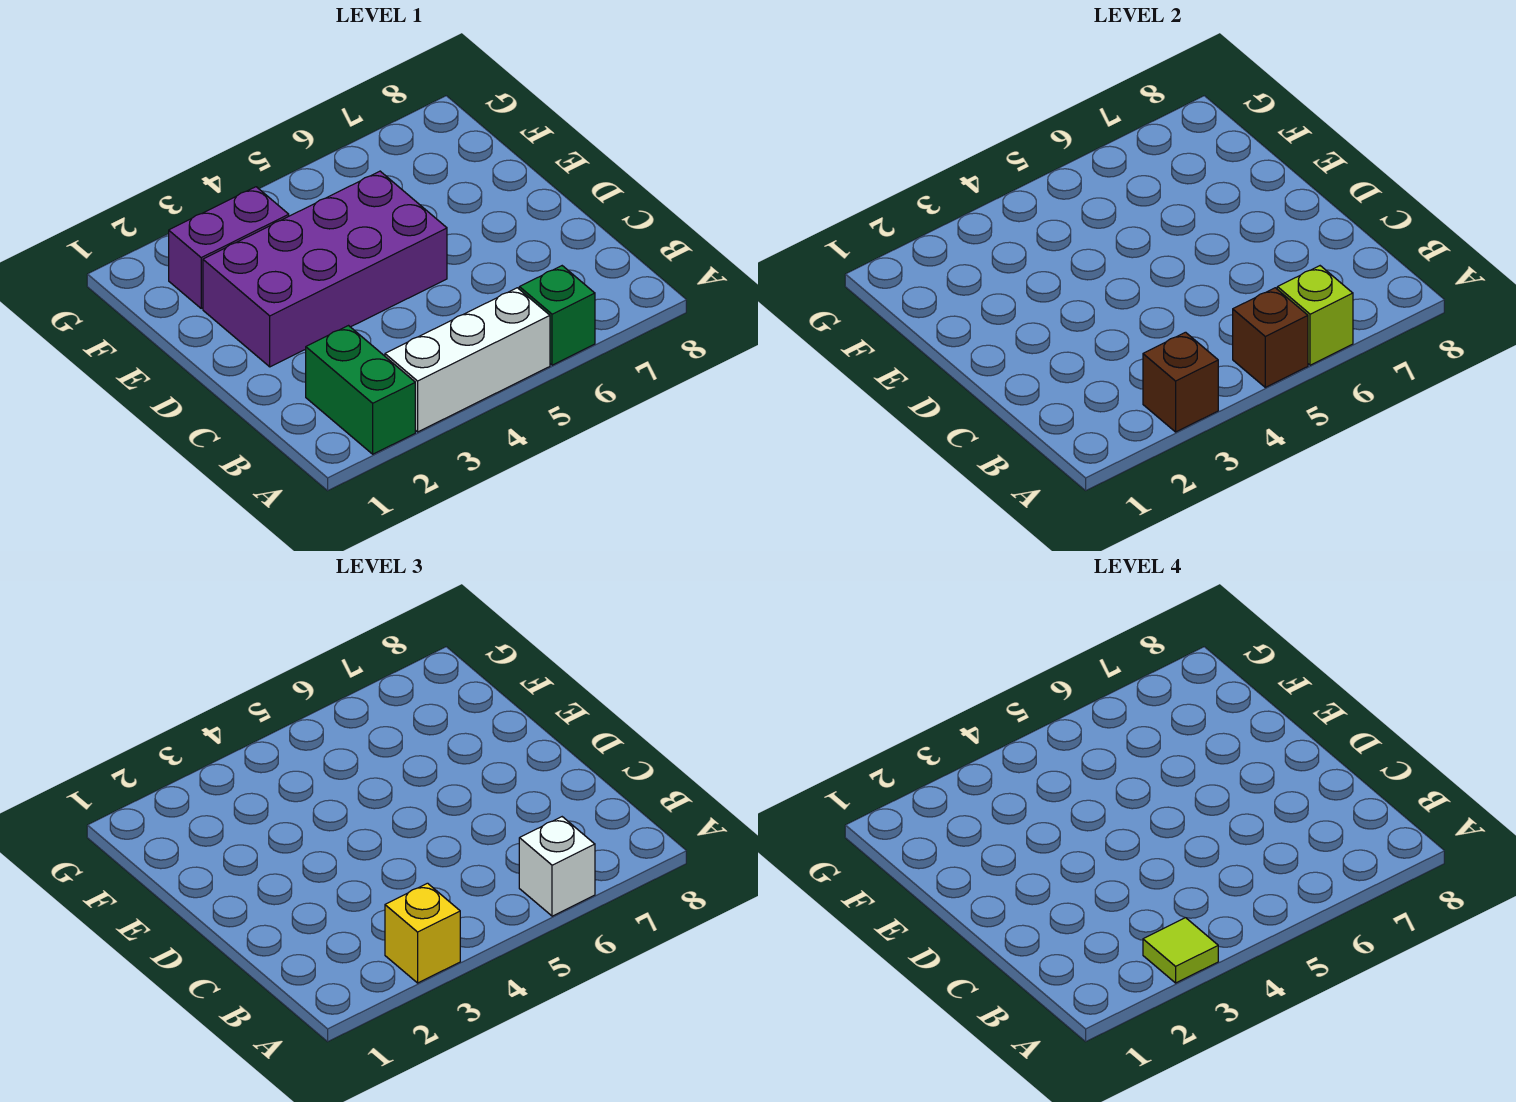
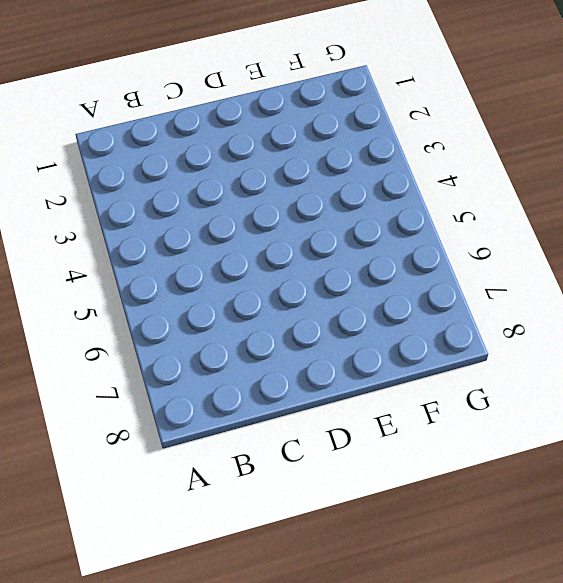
none -> green 1x2 brick [306,326,415,454]
none -> white 1x3 brick [385,288,550,432]

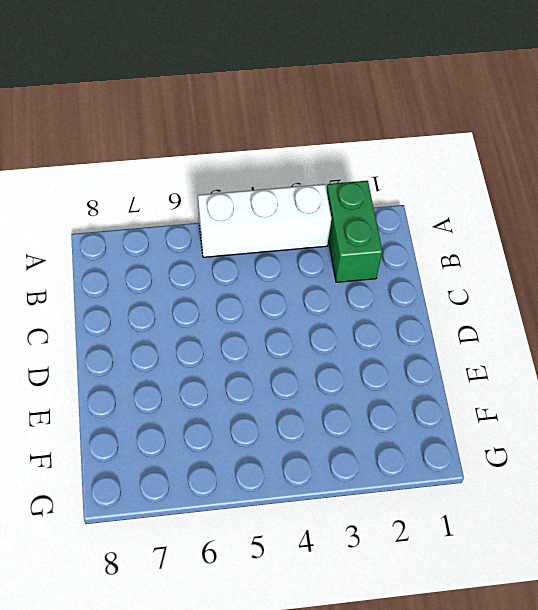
none -> green 1x1 brick [519,266,595,365]
none -> purple 2x4 brick [203,171,447,367]

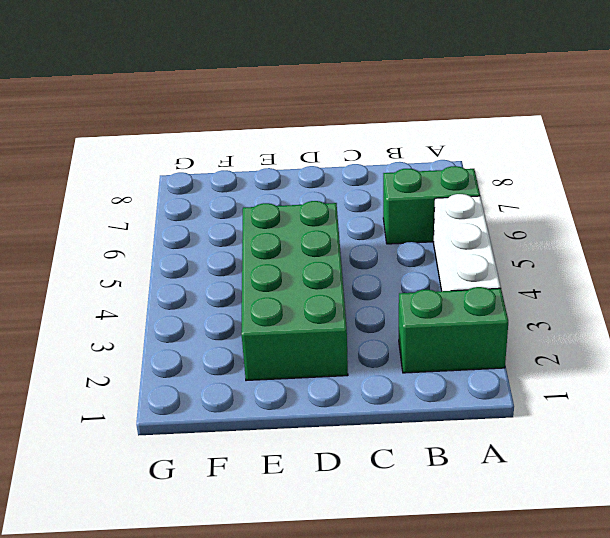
green 1x2 brick [383,166,480,244] -> green 1x1 brick [519,266,595,365]
green 2x4 brick [241,201,348,381] -> purple 2x4 brick [203,171,447,367]
none -> purple 1x2 brick [169,187,289,308]
none -> brown 1x1 brick [1143,332,1218,432]

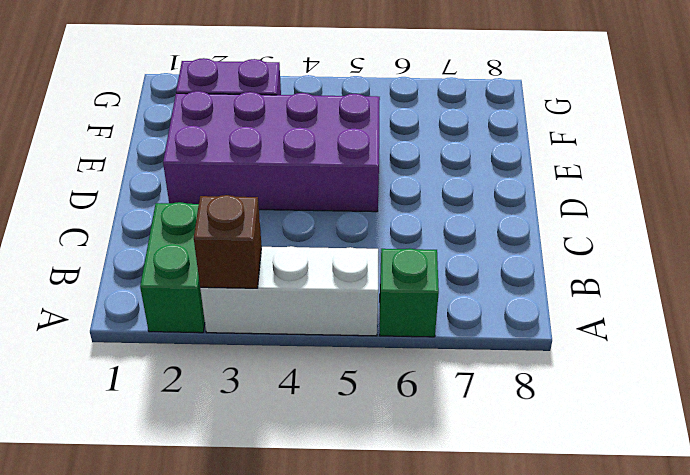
none -> brown 1x1 brick [1233,288,1308,387]
none -> lime 1x1 brick [1277,266,1353,365]

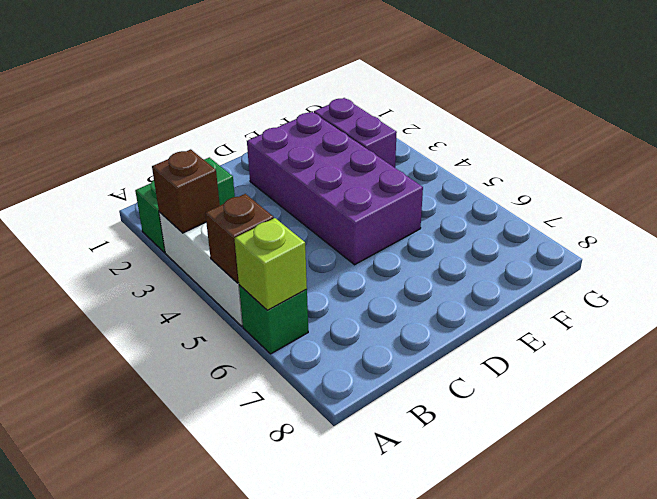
none -> yellow 1x1 brick [385,883,460,983]
none -> white 1x1 brick [519,817,595,916]

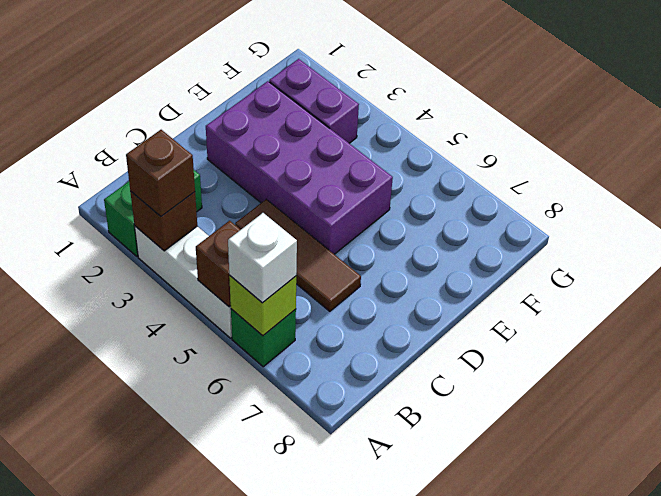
brown 1x1 brick [126,130,195,216] -> yellow 1x1 brick [385,883,460,983]
brown 1x3 tile [235,199,361,311] -> none
none -> lime 1x1 tile [1143,918,1218,983]

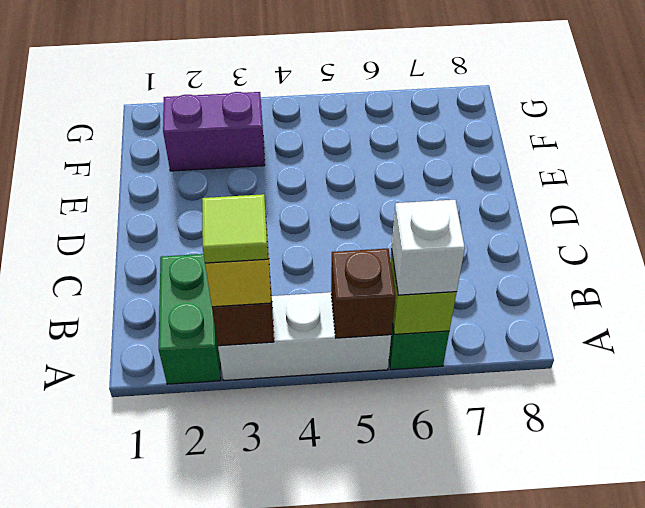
none -> purple 2x4 brick [203,171,447,367]

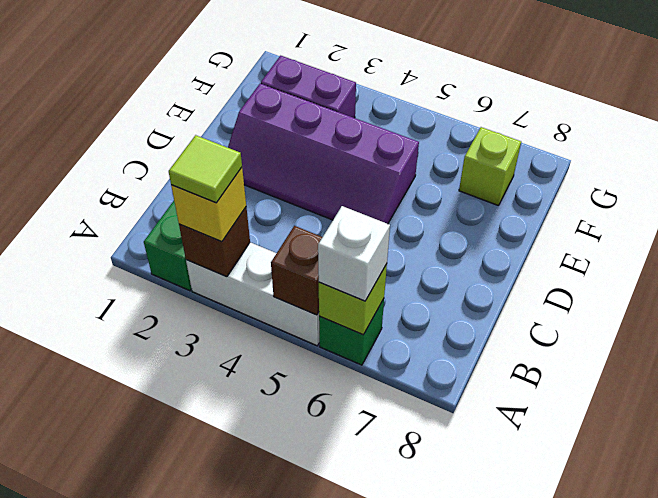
purple 2x4 slope [228,84,419,224] -> purple 2x4 brick [203,171,447,367]
lime 1x1 brick [459,127,521,205] -> none

